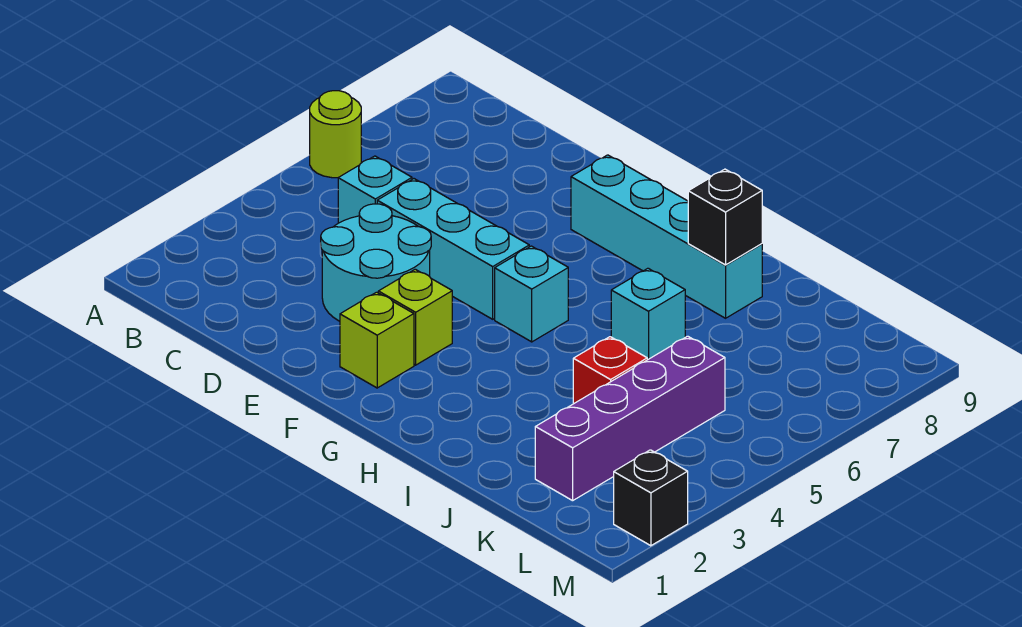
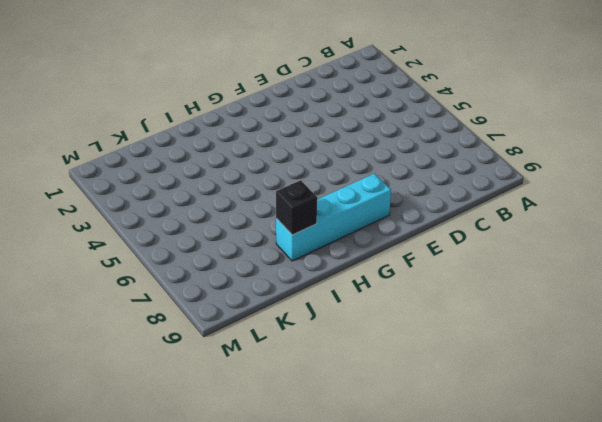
none -> lime 1x1 round brick [310,91,361,178]
none -> cyan 1x1 brick [338,156,412,223]
none -> cyan 2x2 round brick [321,204,431,321]

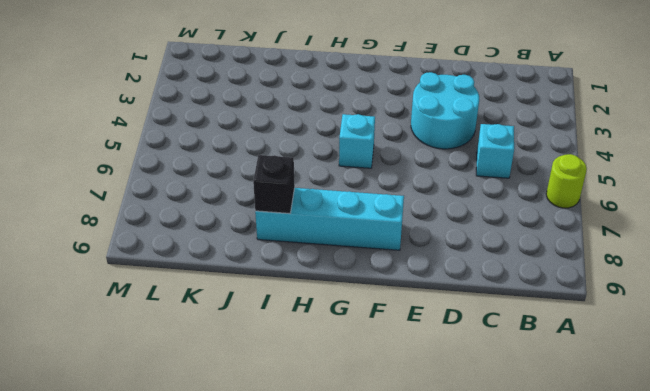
none -> cyan 1x3 brick [377,179,529,319]
none -> lime 1x1 brick [340,292,414,388]
none -> lime 1x1 brick [378,269,452,365]

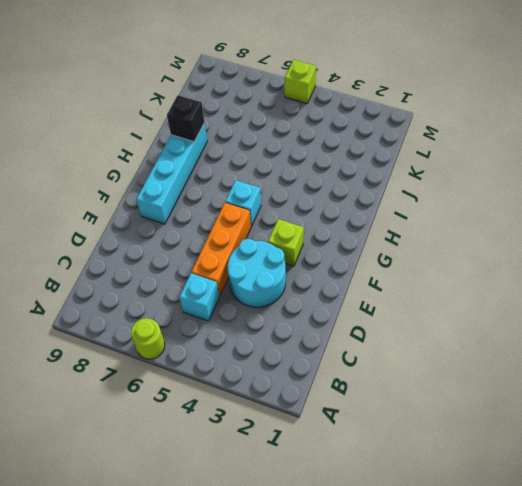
orange 1x3 brick [191,203,251,296] -> cyan 1x3 brick [377,179,529,319]
lime 1x1 brick [285,60,316,103] -> lime 1x1 brick moved to [340,292,414,388]
none -> cyan 1x1 brick [611,268,685,360]
none -> red 1x1 brick [573,337,647,404]
none -> purple 1x4 brick [535,336,725,501]

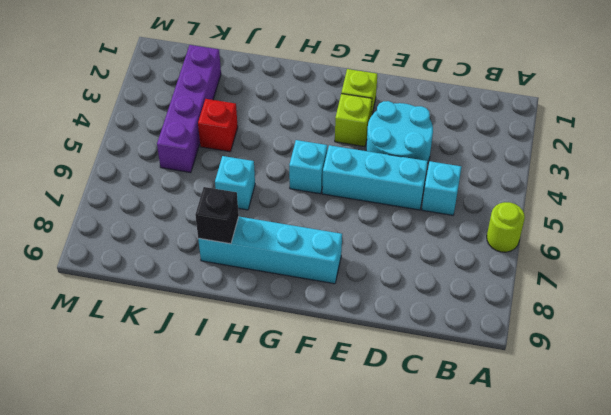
none -> black 1x1 brick [614,450,688,546]

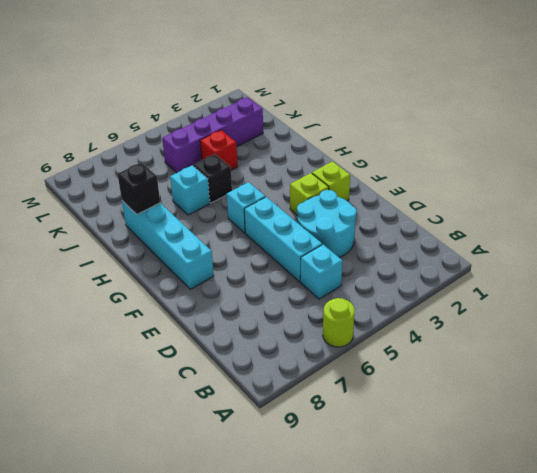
black 1x1 brick [193,154,232,203] -> black 1x1 brick moved to [614,450,688,546]

